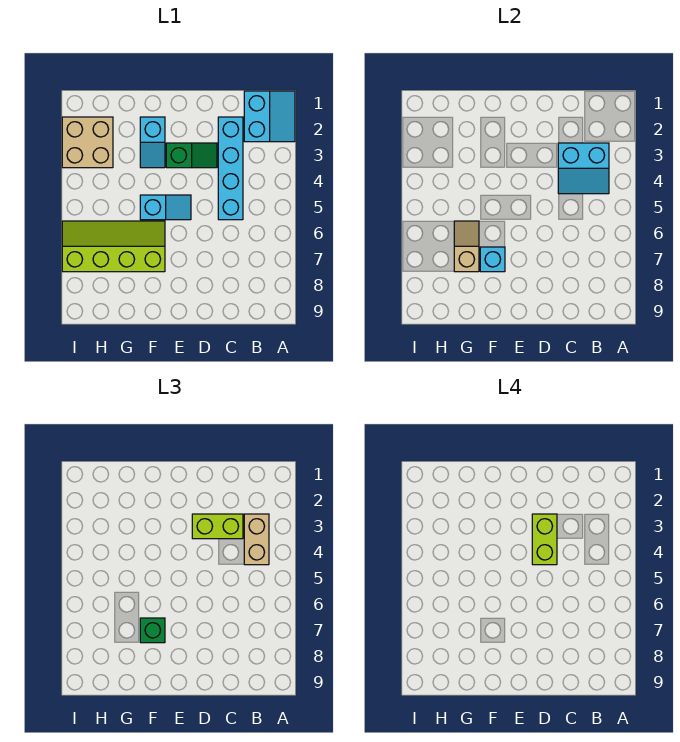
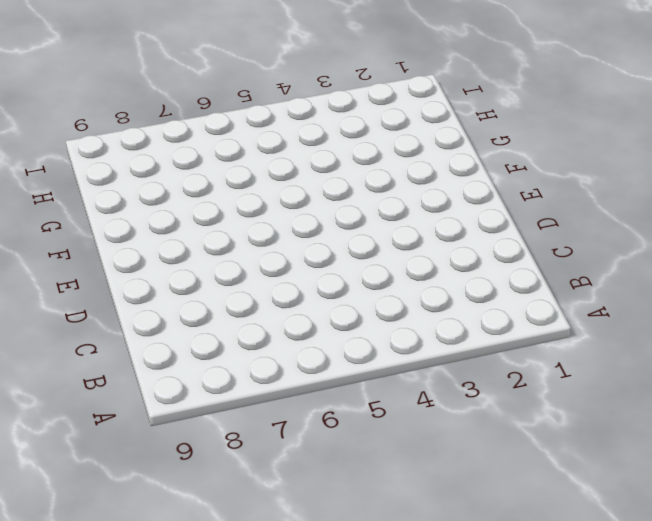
none -> cyan 2x2 slope [244,91,295,142]
none -> cyan 1x4 brick [218,117,243,220]
none -> green 1x2 slope [166,143,217,168]

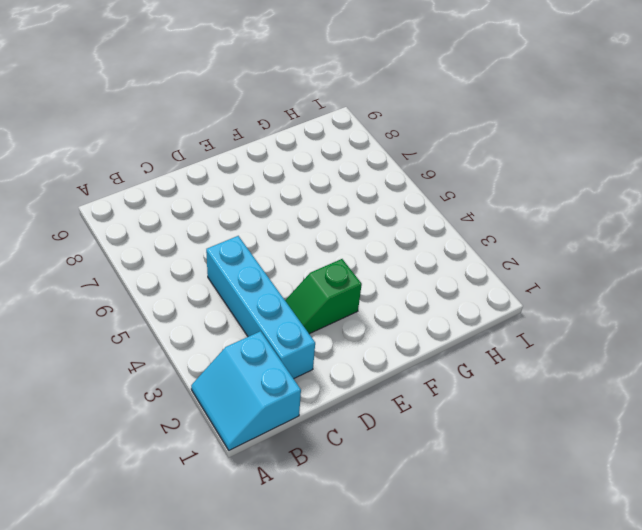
none -> cyan 1x2 slope [140,195,191,220]
none -> cyan 1x2 slope [140,117,165,168]
none -> lime 2x4 slope [62,221,165,272]

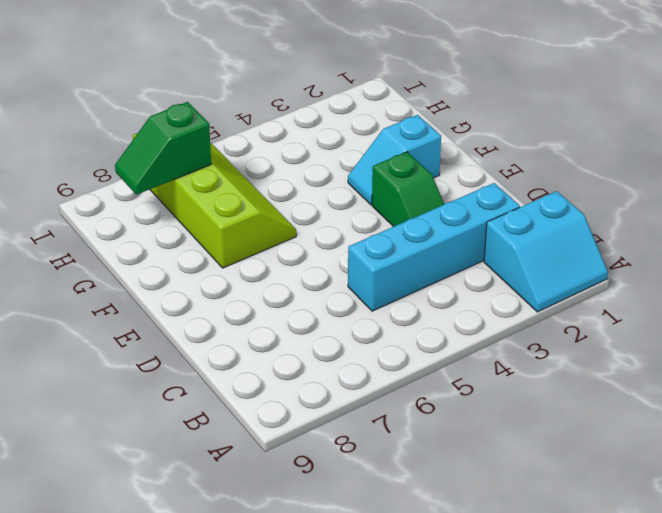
green 1x2 slope [115,102,211,195] -> none
none -> cyan 1x2 slope [140,195,191,220]
none -> tan 2x2 brick [62,117,113,168]
none -> cyan 2x2 slope [558,143,609,194]

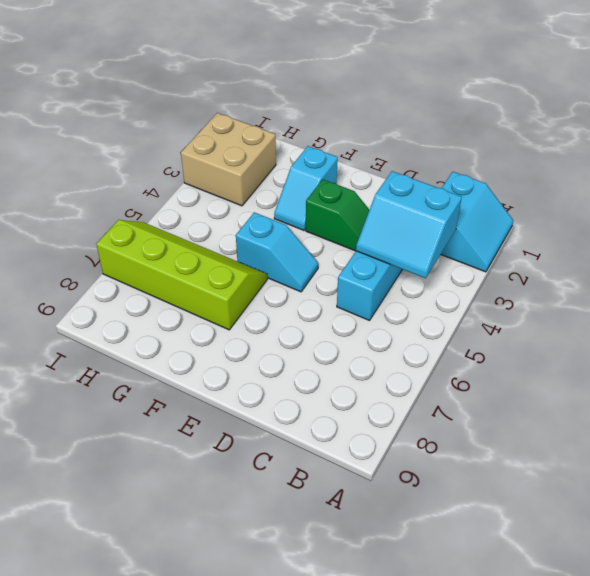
none -> cyan 1x1 brick [480,247,505,272]
none -> tan 1x2 slope [454,221,479,272]
none -> tan 1x2 brick [244,514,269,565]

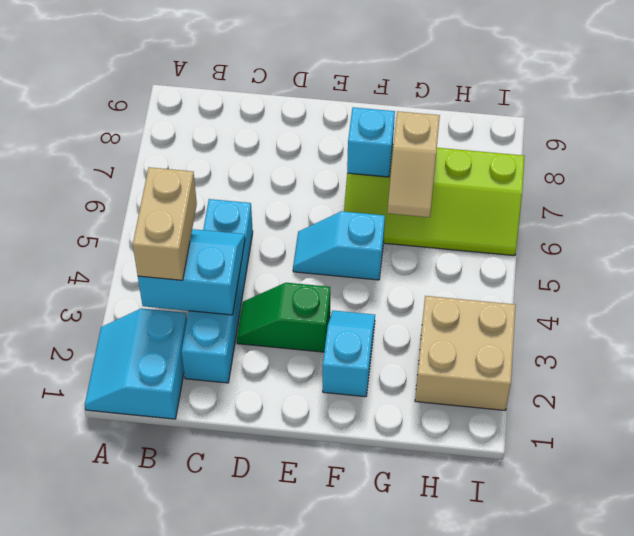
none -> lime 1x2 brick [192,514,243,539]
none -> green 1x1 brick [140,618,165,643]
none -> lime 1x2 brick [532,514,557,565]

